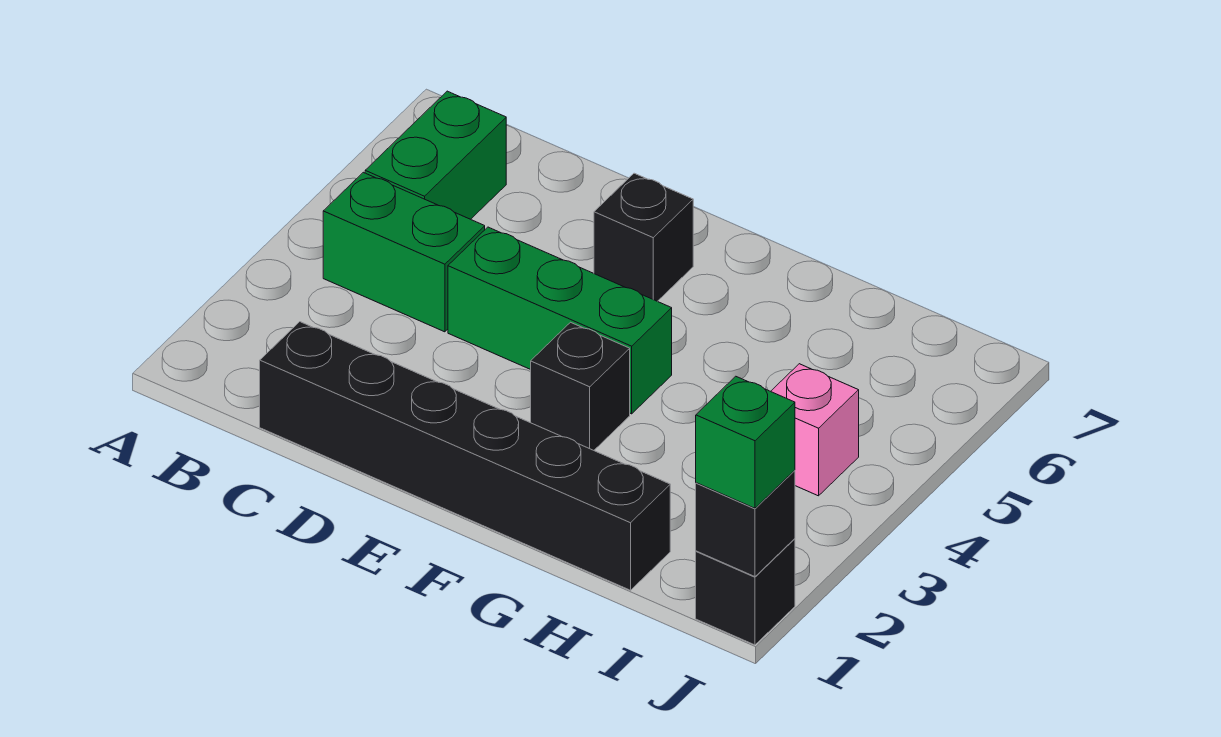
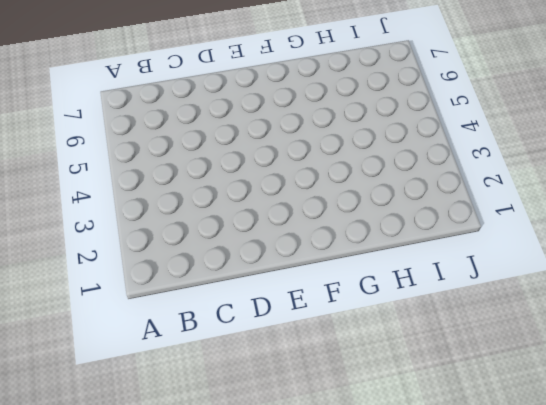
none -> green 1x2 brick [323,172,485,332]
none -> green 1x2 brick [365,91,506,219]

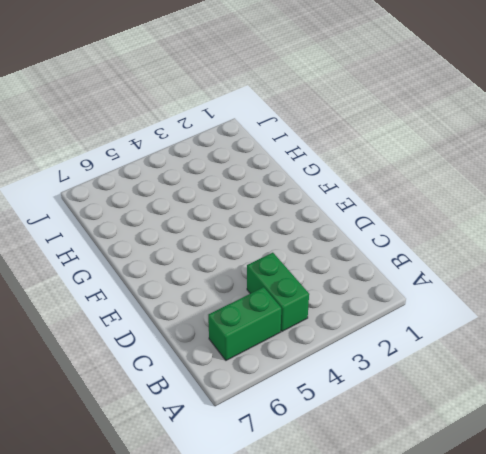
none -> black 1x6 brick [260,322,670,590]
none -> green 1x3 brick [448,227,672,414]

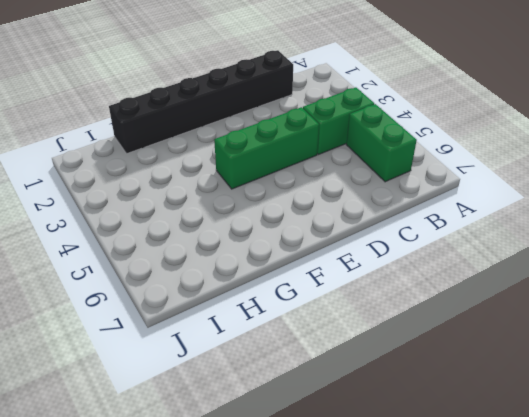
none -> black 1x1 brick [594,173,693,301]
none -> black 1x1 brick [531,322,630,450]

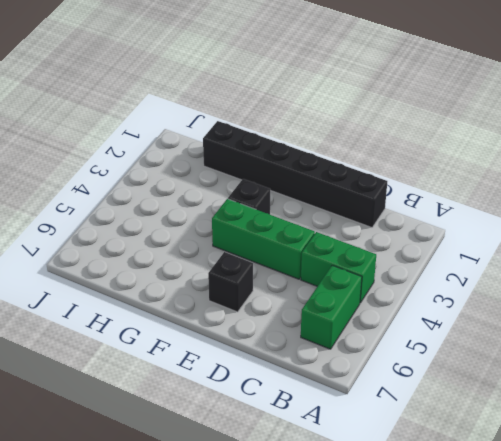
none -> pink 1x1 brick [771,364,859,496]
none -> black 1x1 brick [696,539,795,645]

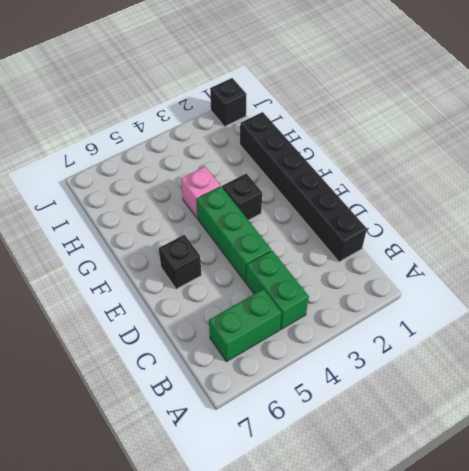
pink 1x1 brick [181,167,220,218] -> pink 1x1 brick moved to [771,364,859,496]
none -> black 1x1 brick [696,470,795,577]
none -> green 1x1 brick [696,376,795,508]

